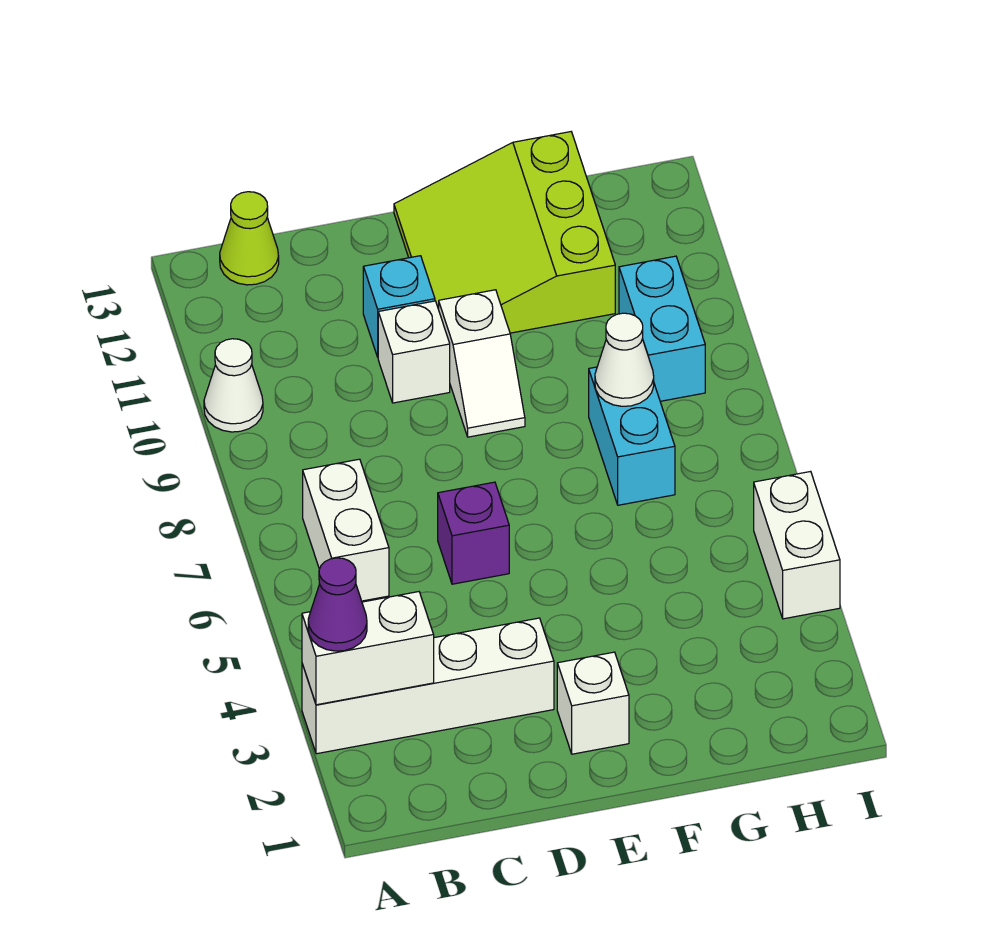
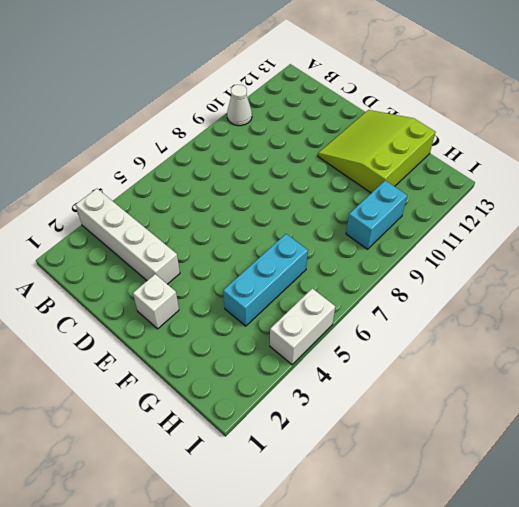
cyan 1x3 brick [223,234,308,326] -> none
none -> white 1x2 brick [303,459,389,601]
none -> lime 1x1 cone [220,192,279,285]
none -> purple 1x1 brick [438,482,509,584]

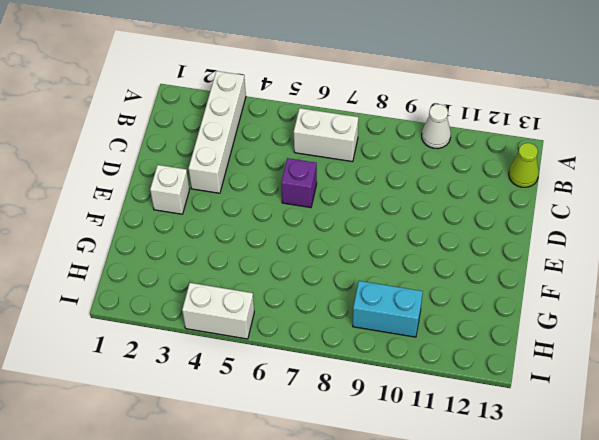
none -> white 1x1 brick [378,301,450,403]
none -> cyan 1x1 brick [363,256,435,357]
none -> white 1x2 slope [439,290,525,437]

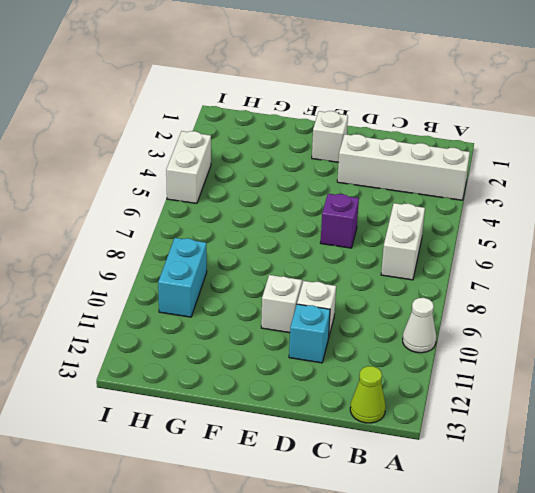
none -> lime 3x3 slope [394,132,615,333]
none -> cyan 1x2 brick [589,367,675,505]
none -> white 1x2 brick [302,592,434,705]

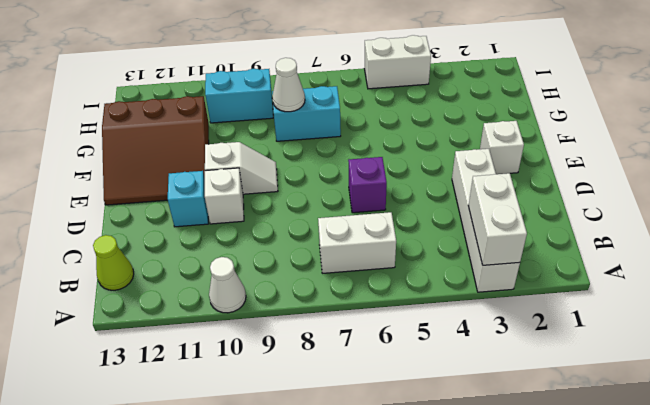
brown 3x3 slope [102,96,209,205] -> lime 3x3 slope [394,132,615,333]
none -> purple 1x1 cone [308,558,367,651]

